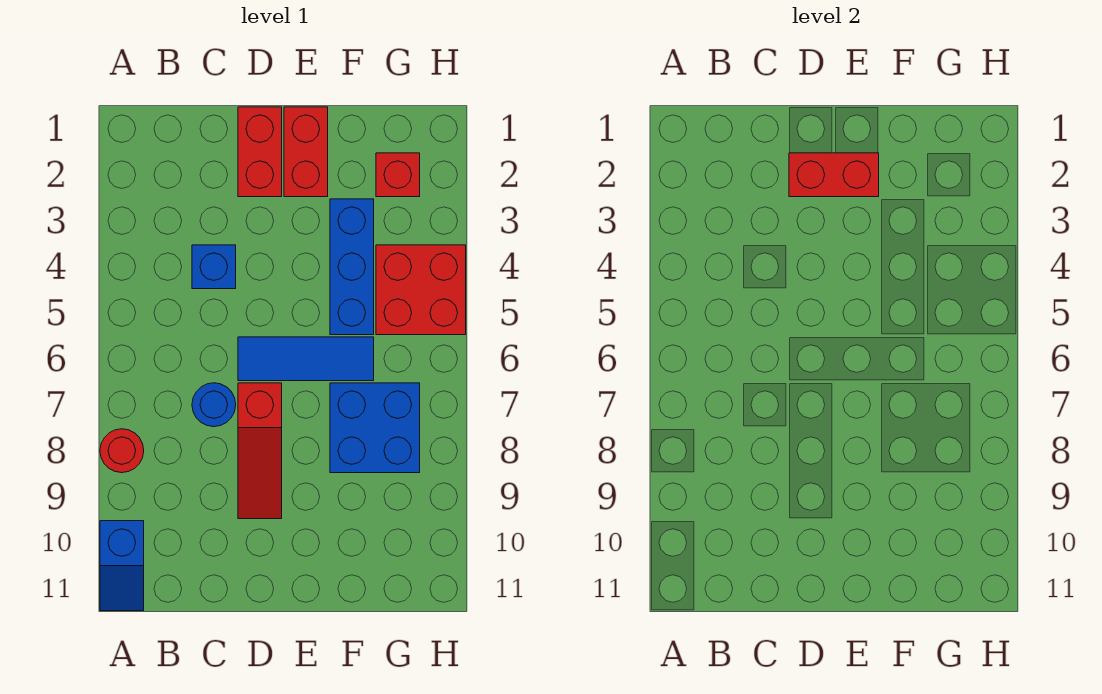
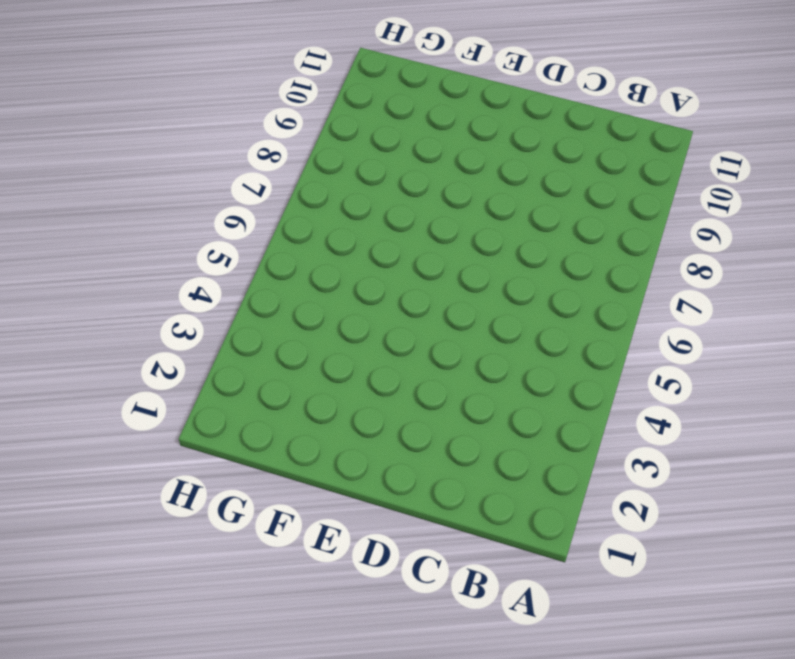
none -> red 1x1 round brick [100,429,144,473]
none -> blue 1x2 slope [100,521,144,611]
none -> blue 1x1 brick [192,245,236,289]

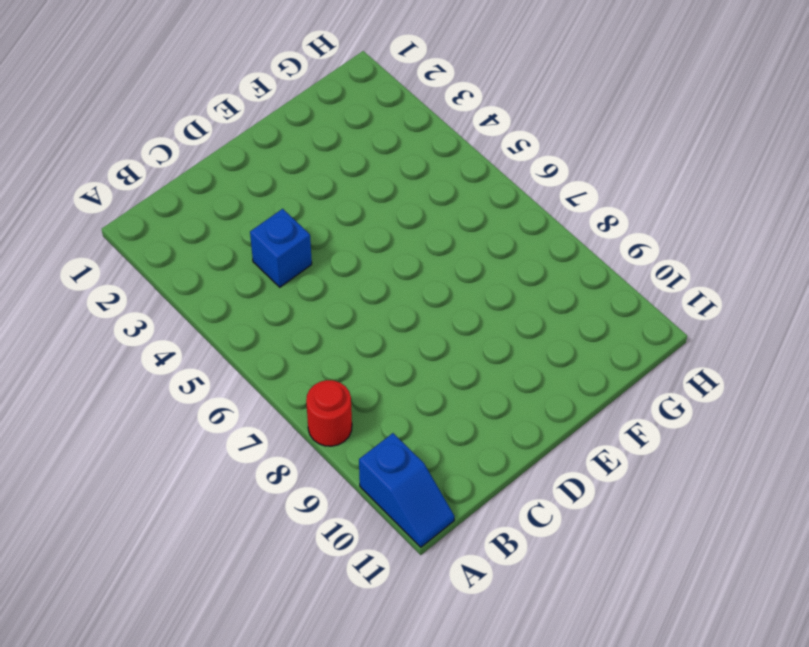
none -> blue 1x1 round brick [192,383,236,427]
none -> red 1x2 brick [238,107,282,197]
none -> blue 1x3 tile [238,337,374,381]

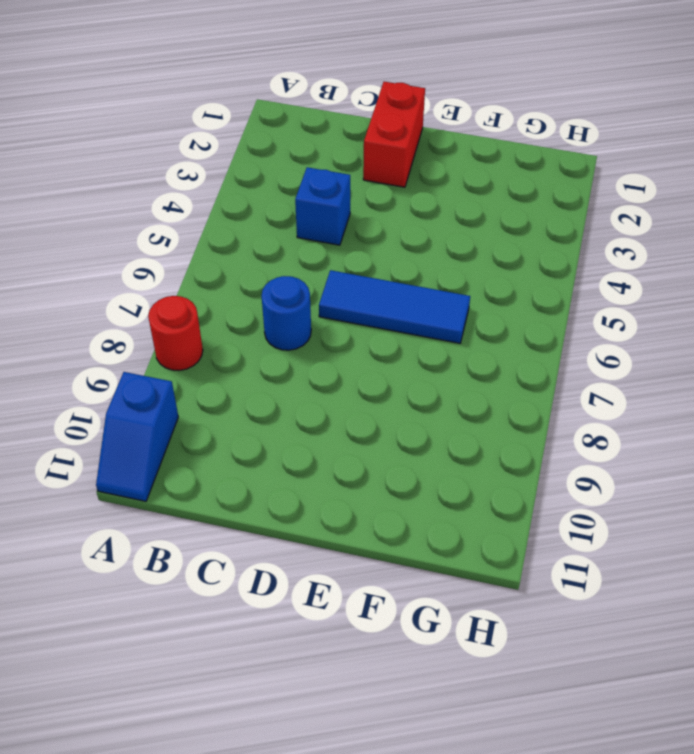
none -> red 1x3 slope [238,383,282,519]
none -> red 1x2 brick [284,107,328,197]
none -> blue 1x3 brick [330,199,374,335]

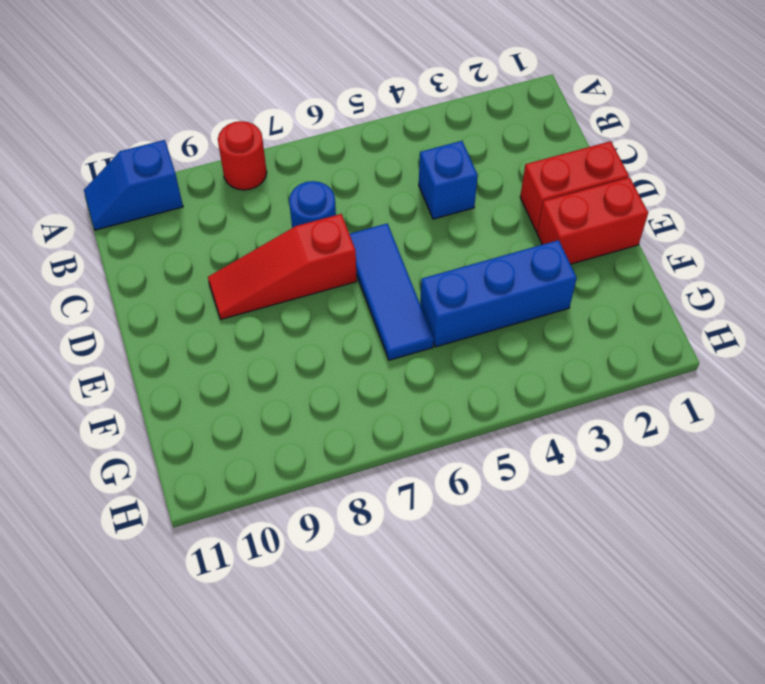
none -> blue 2x2 brick [330,383,420,473]
none -> red 1x1 brick [376,153,420,197]
none -> red 2x2 brick [376,245,466,335]

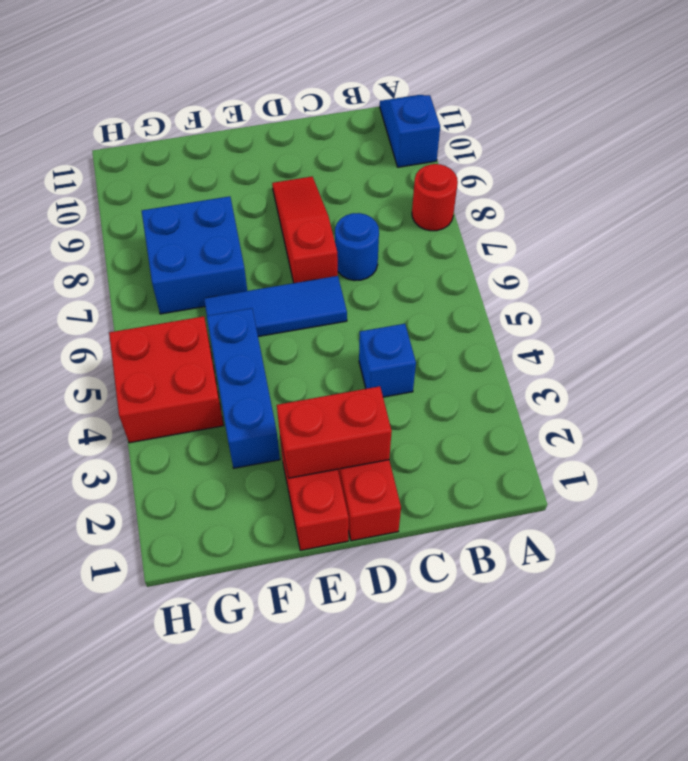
none -> red 1x1 brick [376,153,420,197]

